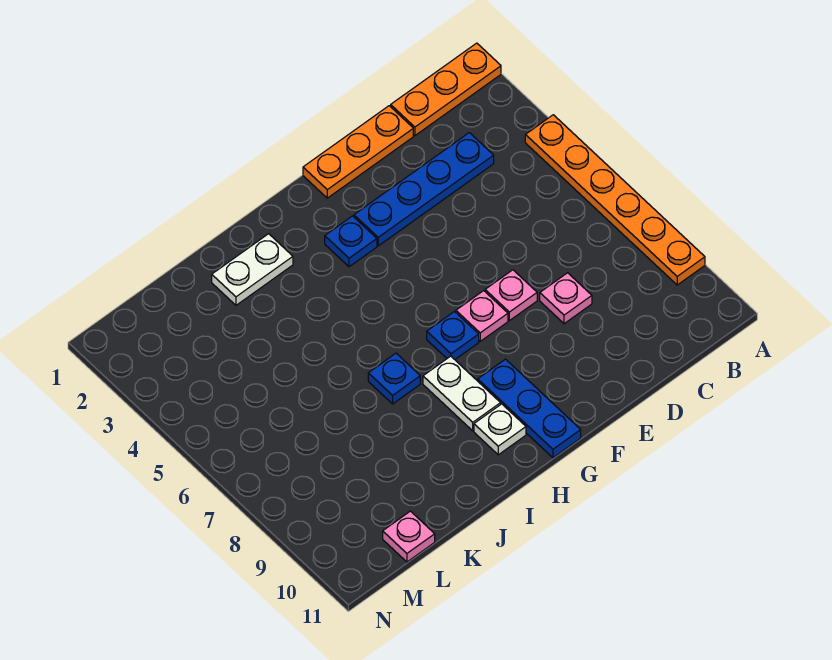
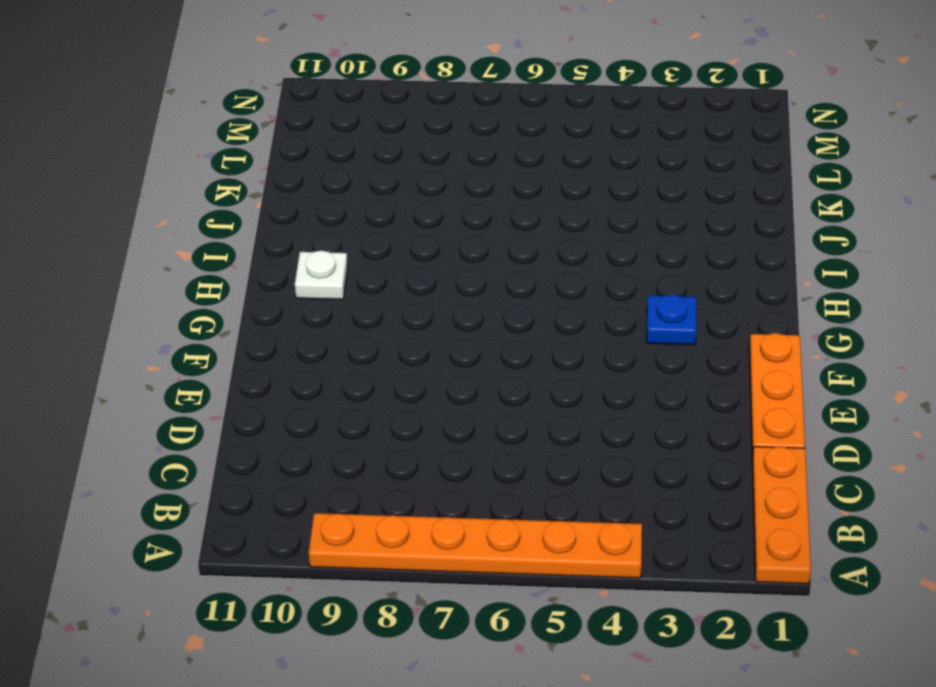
none -> blue 1x4 plate [354,133,494,246]
none -> pink 1x1 plate [540,273,592,324]
none -> pink 1x1 plate [485,270,537,321]

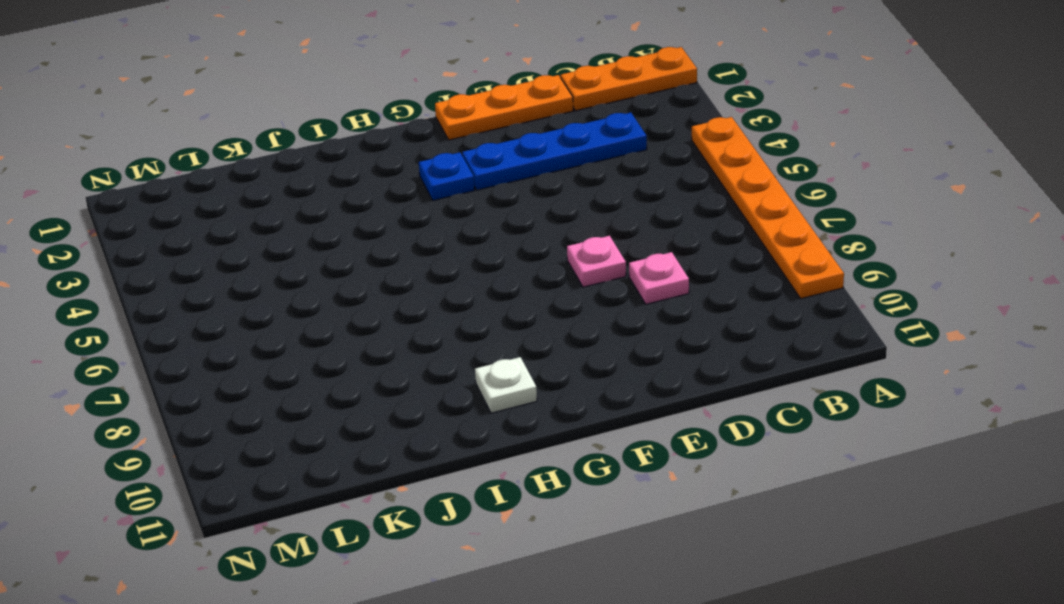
none -> pink 1x1 plate [456,291,508,341]
none -> blue 1x1 plate [427,312,479,359]
none -> blue 1x3 plate [478,359,581,458]

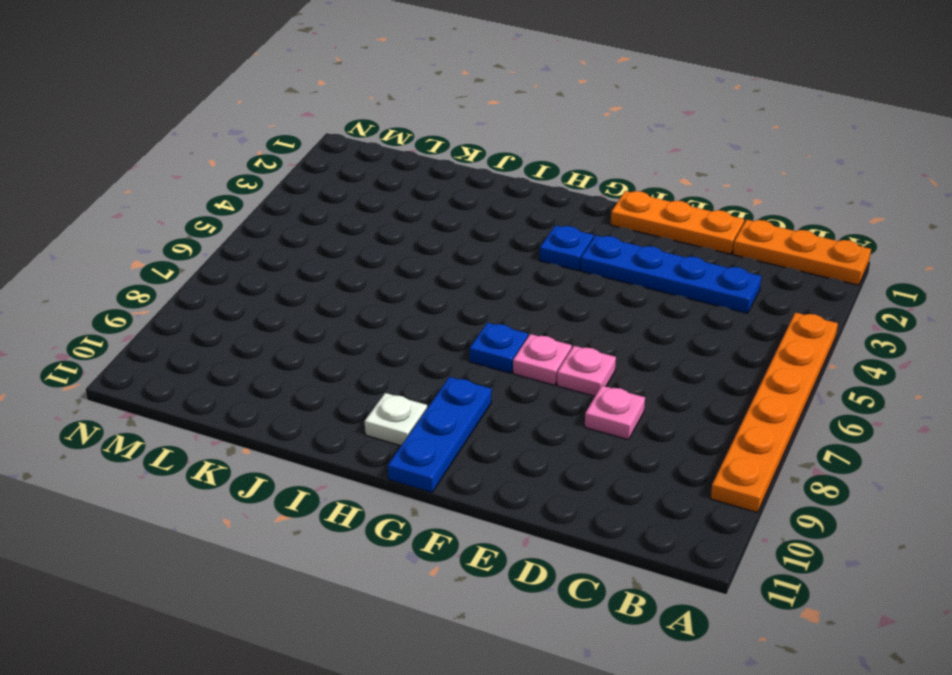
none -> white 1x2 plate [423,356,501,431]
none -> white 1x2 plate [212,234,293,305]
none -> blue 1x1 plate [368,353,420,404]

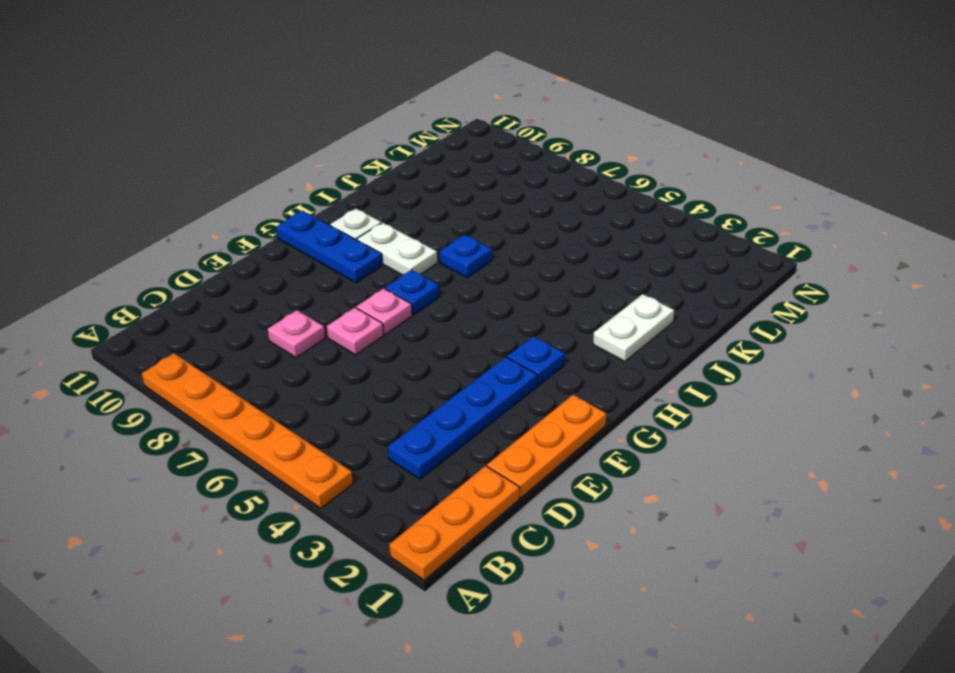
none -> pink 1x1 plate [383,511,435,562]

